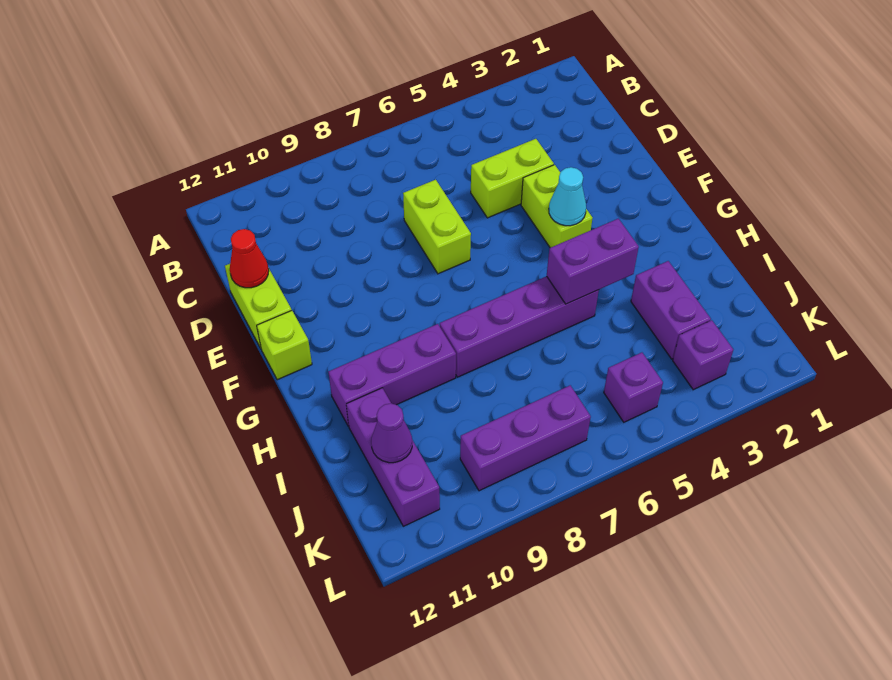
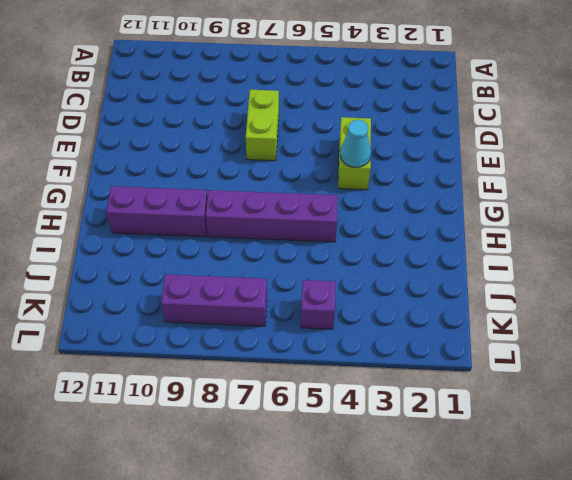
none -> lime 1x2 brick [471,139,554,218]
none -> lime 1x2 brick [225,264,292,348]
none -> lime 1x1 brick [257,311,312,380]

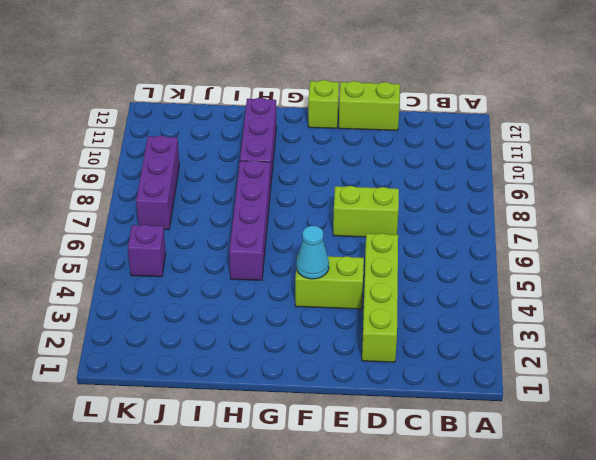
lime 1x4 brick [362,233,398,362] -> lime 1x2 brick [471,139,554,218]
none -> purple 1x2 brick [631,261,711,359]
none -> purple 1x3 brick [346,388,440,526]
none -> purple 1x1 brick [673,320,733,390]

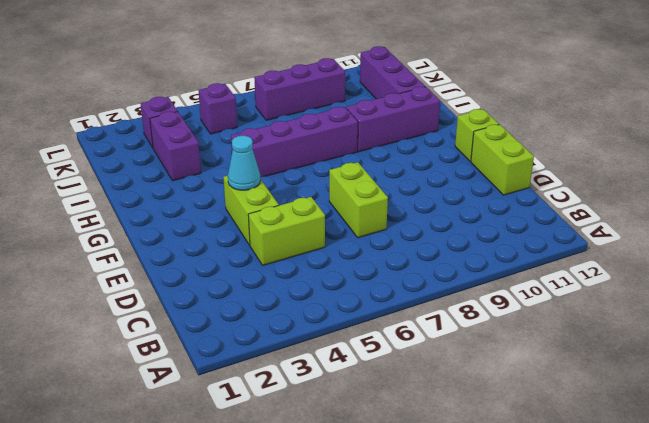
none -> red 1x1 cone [230,229,269,288]
none -> purple 1x2 brick [547,219,639,304]
none -> purple 1x1 cone [371,403,412,463]

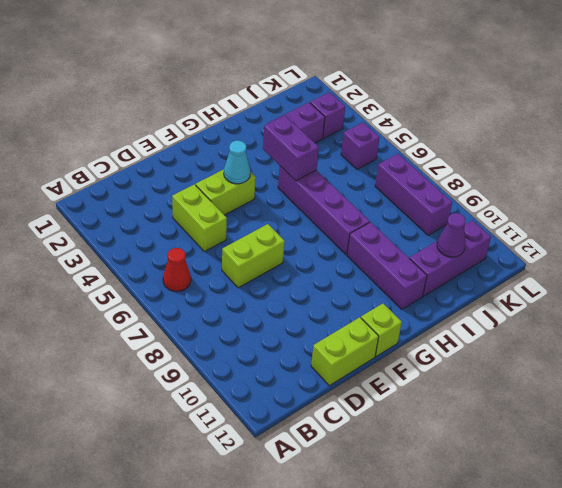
red 1x1 cone [163,248,191,292] -> red 1x1 cone moved to [230,229,269,288]

